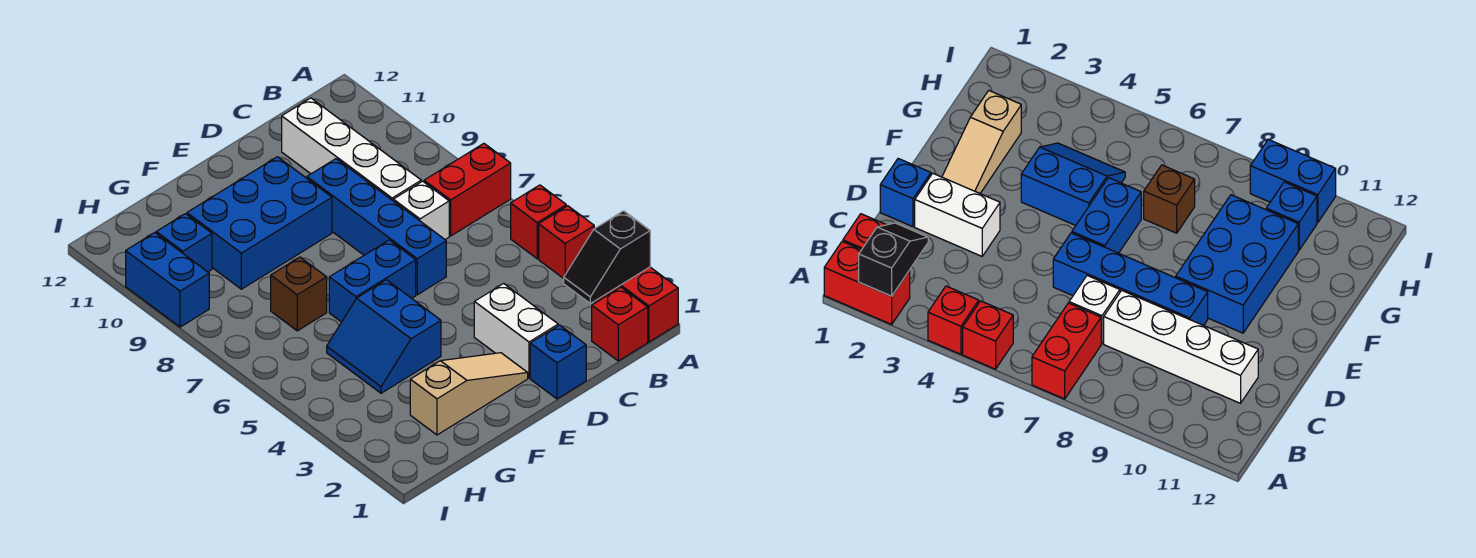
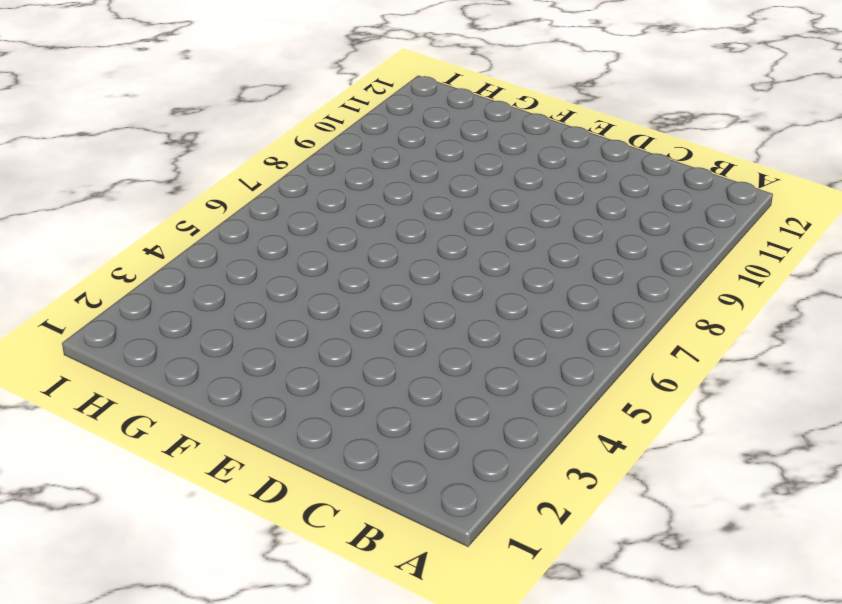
none -> red 1x2 brick [594,267,678,342]
none -> red 1x1 brick [539,206,594,278]
none -> red 1x1 brick [511,185,566,259]

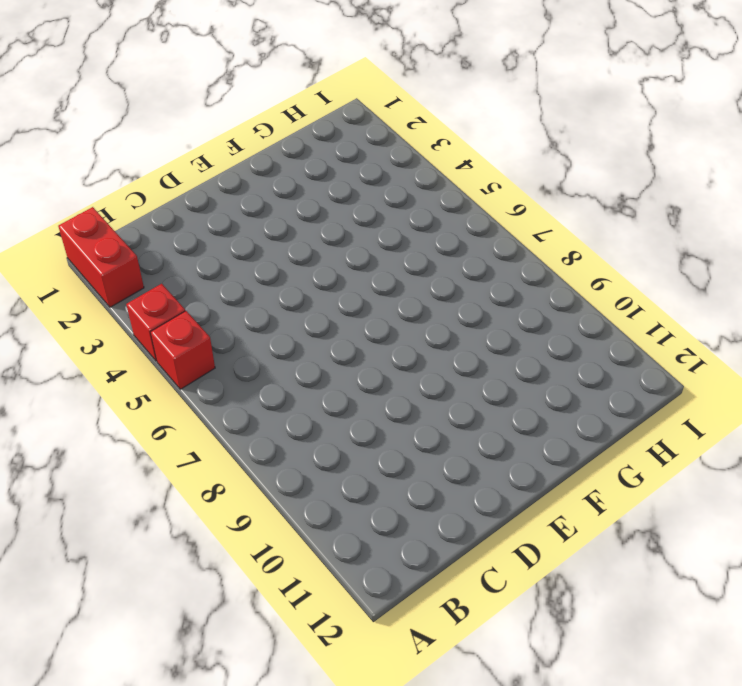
none -> red 1x2 brick [424,143,511,236]
none -> red 1x1 brick [592,287,648,361]
none -> white 1x1 brick [393,181,449,239]

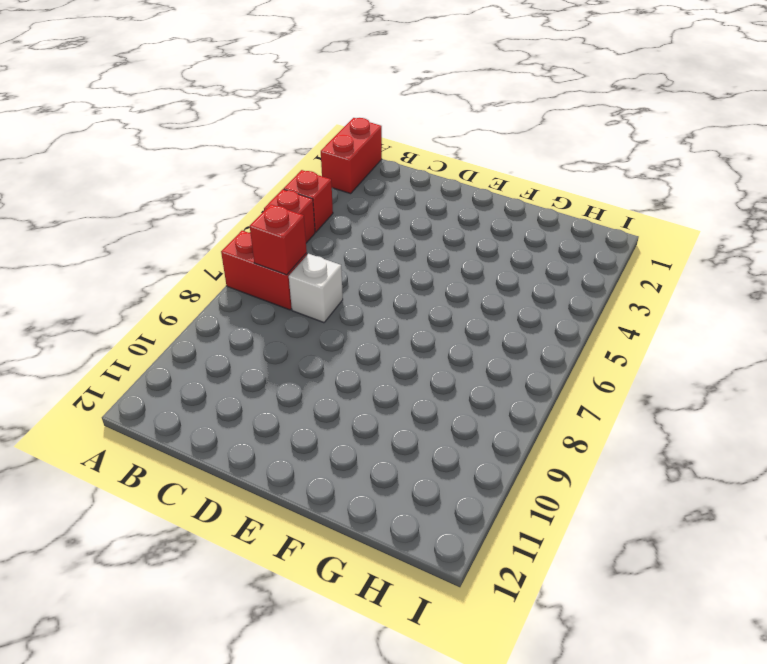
red 1x1 brick [250,204,307,275] -> red 1x1 brick moved to [592,287,648,361]
none -> white 1x4 brick [282,98,421,201]
none -> blue 1x1 brick [530,325,586,399]
none -> white 1x2 brick [474,284,558,378]

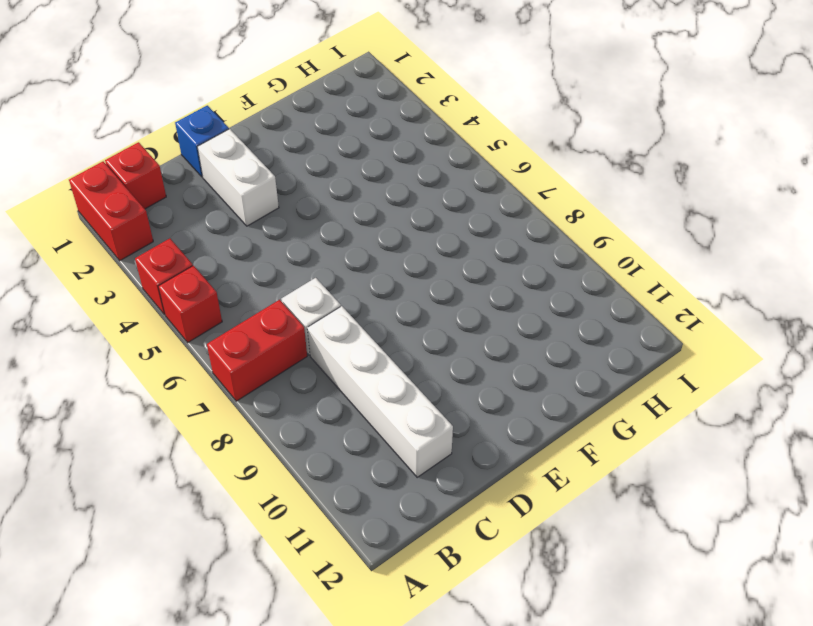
none -> blue 1x4 brick [307,159,446,295]
none -> tan 1x3 slope [410,353,528,435]
none -> blue 1x2 brick [329,240,416,322]

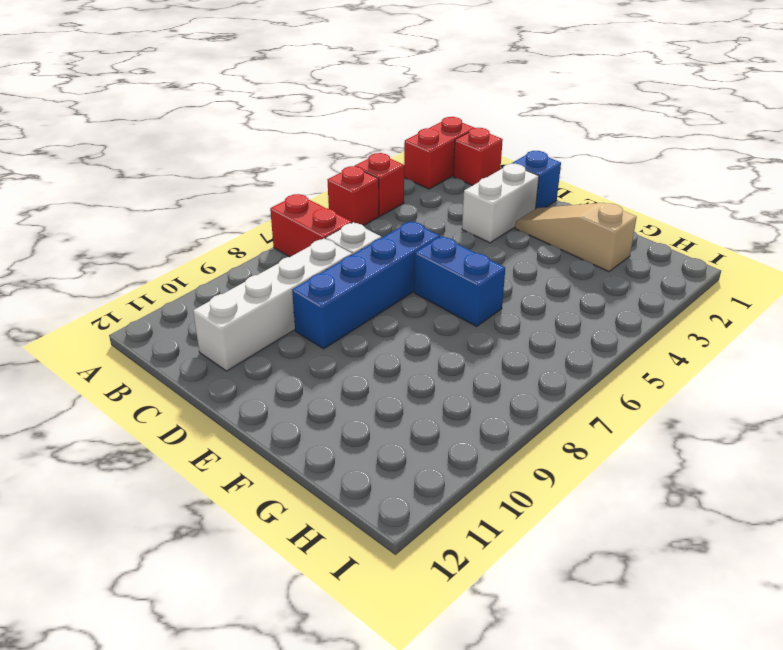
none -> blue 2x3 brick [187,157,332,289]
none -> blue 2x2 slope [327,280,441,393]
none -> brown 1x1 brick [271,257,327,331]

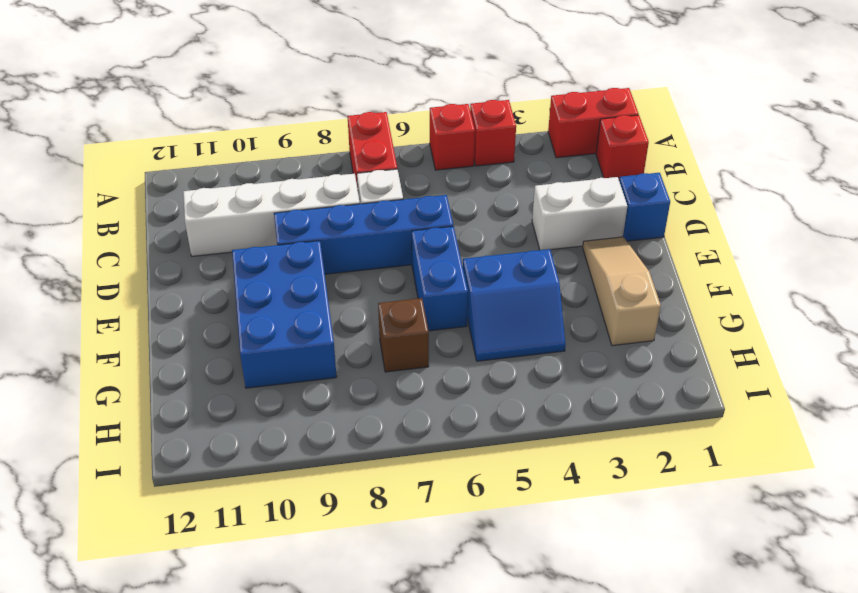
none -> blue 1x1 brick [156,214,212,272]
none -> blue 1x2 brick [126,233,209,327]
none -> black 1x2 slope [564,211,650,304]

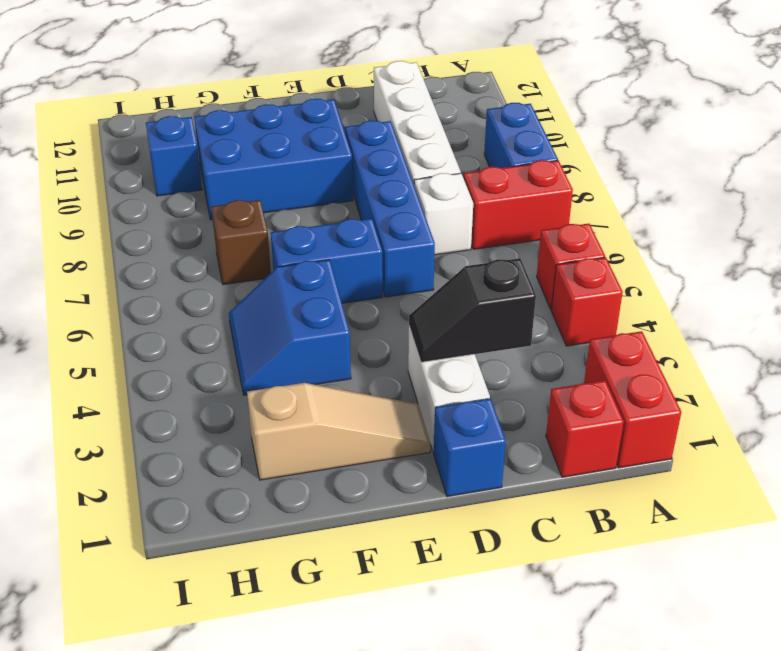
blue 1x2 brick [484,103,558,168] -> blue 1x2 brick moved to [126,233,209,327]
black 1x2 slope [409,258,536,362] -> black 1x2 slope moved to [564,211,650,304]

